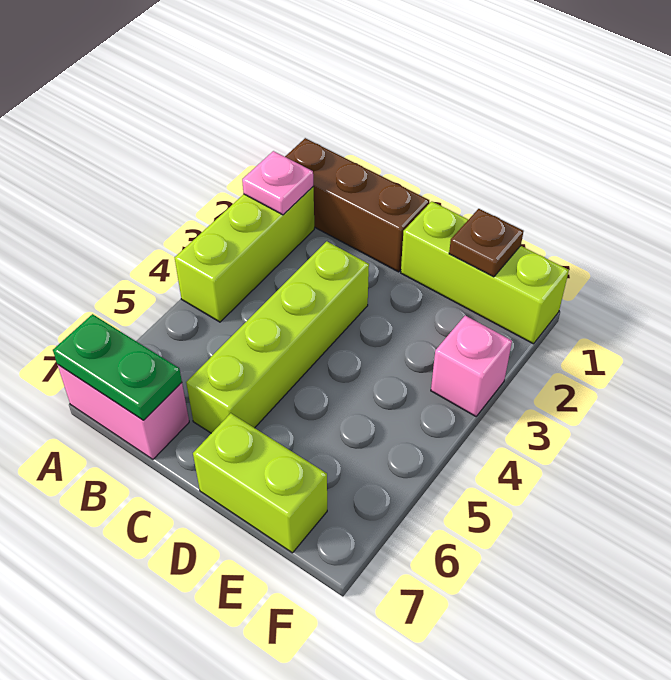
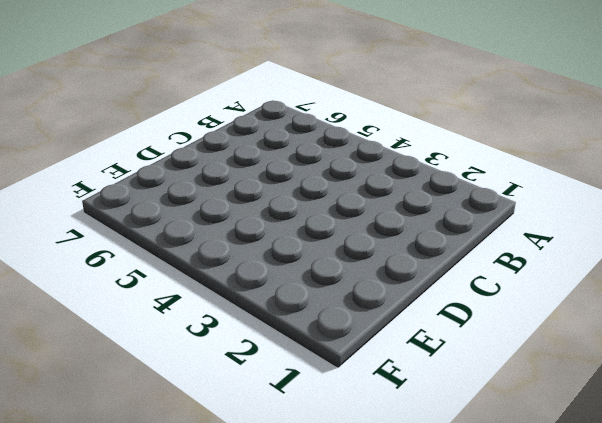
none -> brown 1x3 brick [285,138,429,272]
none -> lime 1x3 brick [175,187,314,322]

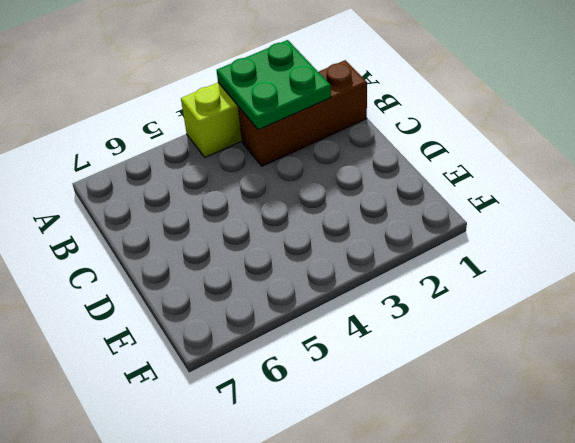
green 2x2 plate [217,40,331,130] -> pink 1x1 plate [242,151,313,215]
brown 1x3 brick [238,60,367,166] -> brown 1x3 brick turned to [285,138,429,272]
none -> pink 1x2 brick [58,365,189,459]
none -> lime 1x4 brick [186,241,369,433]

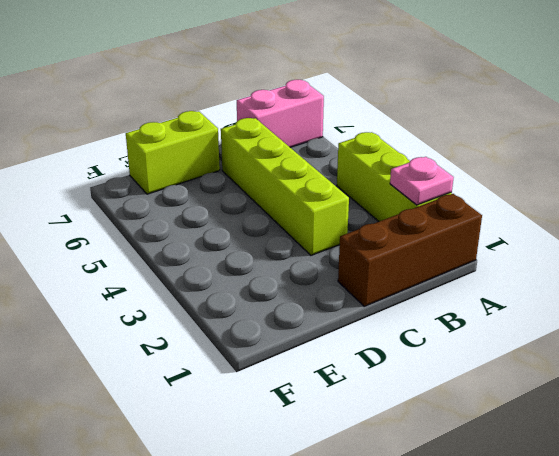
none -> lime 1x3 brick [401,201,569,344]
none -> pink 1x1 brick [431,316,512,416]

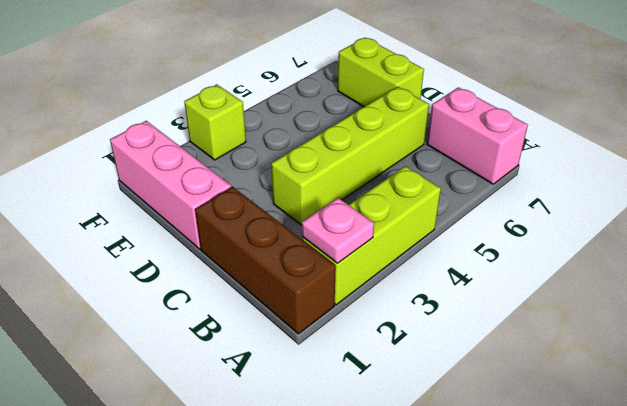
pink 1x3 brick [110,121,231,249] -> lime 1x3 brick [401,201,569,344]
lime 1x1 brick [184,84,246,160] -> pink 1x1 brick [431,316,512,416]
none -> green 1x2 plate [53,314,182,420]
none -> brown 1x1 plate [449,209,524,277]

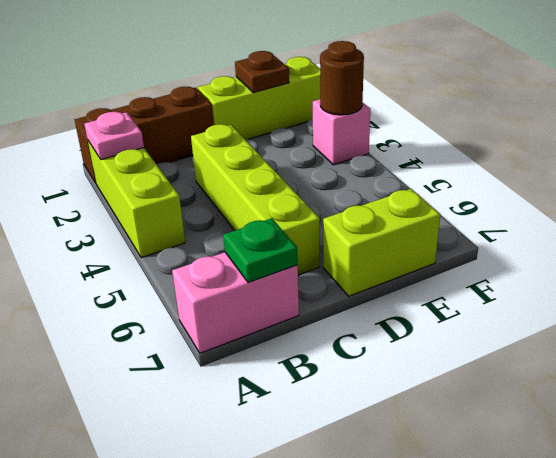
green 1x1 plate [223,218,298,282] -> green 1x2 plate [53,314,182,420]
brown 1x1 round brick [320,41,364,115] -> none

